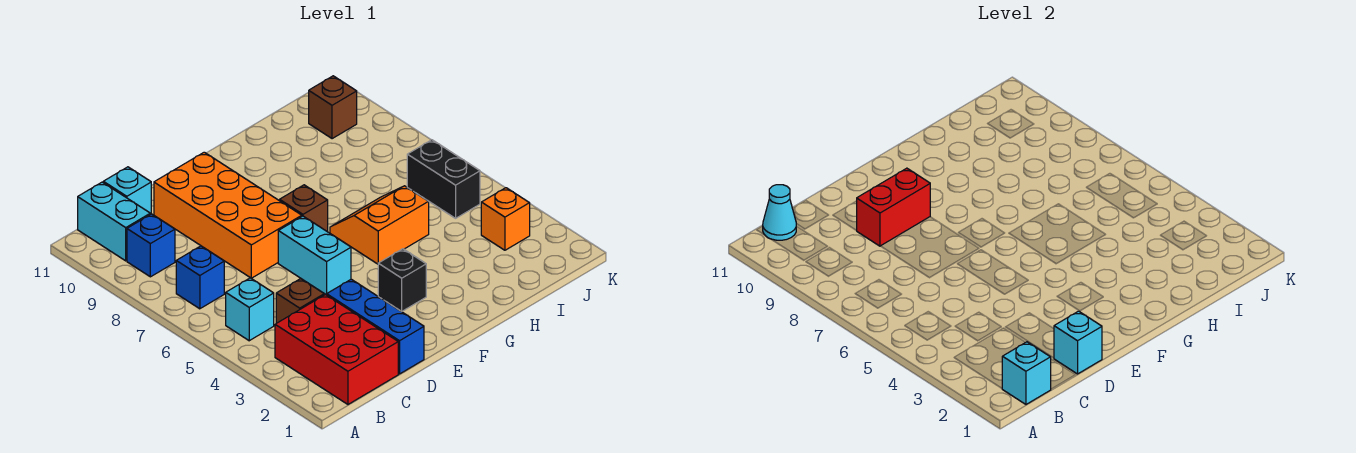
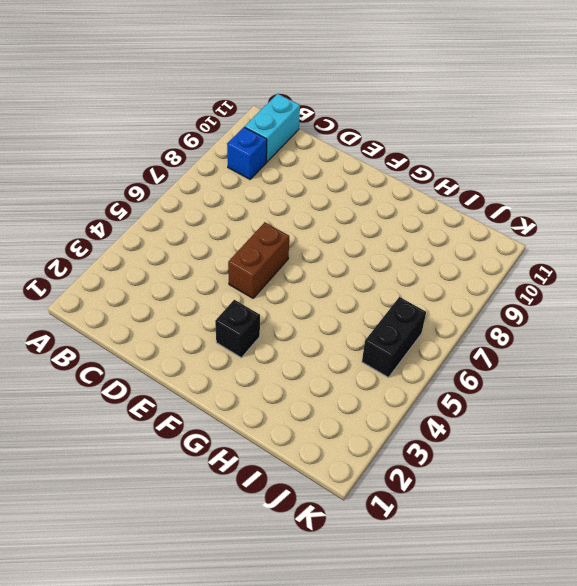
brown 1x2 brick [228,222,289,298] -> cyan 1x2 brick [278,216,351,295]
none -> red 2x3 brick [275,295,398,404]
none -> cyan 1x1 brick [226,278,274,341]
none -> blue 1x1 brick [176,246,224,309]

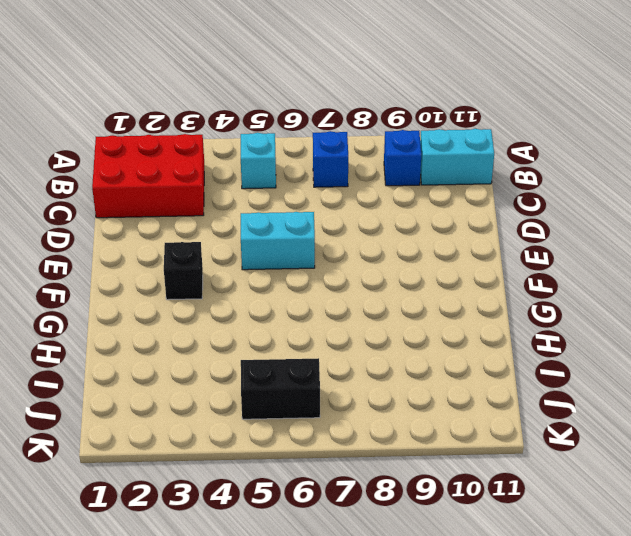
none -> brown 1x1 brick [276,279,324,323]
none -> cyan 1x1 brick [103,167,151,214]
none -> blue 1x3 brick [327,279,424,374]

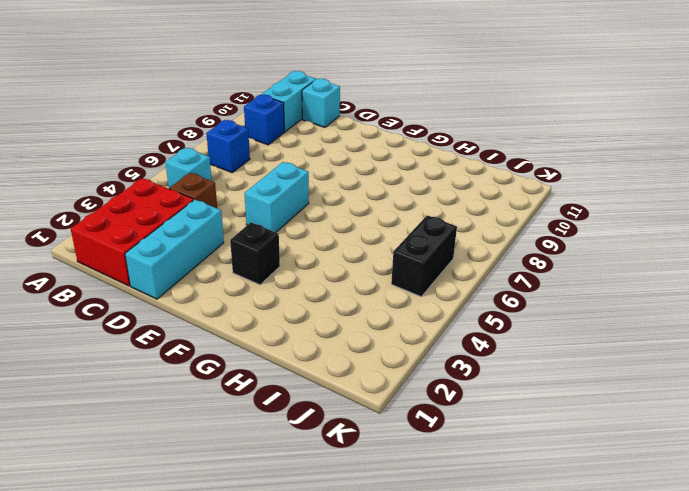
cyan 1x3 brick [125,200,224,299] -> blue 1x3 brick [327,279,424,374]
none -> orange 2x4 brick [154,152,302,278]
none -> brown 1x1 brick [280,185,328,232]
none -> orange 2x2 slope [330,186,429,264]

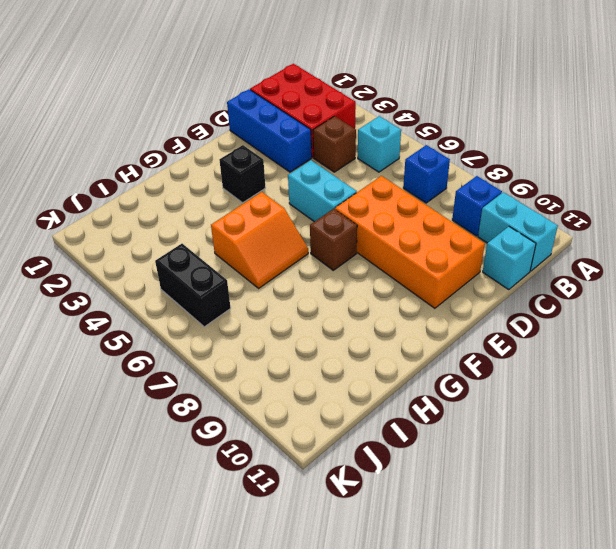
none -> orange 1x1 brick [481,188,530,250]
none -> brown 1x1 brick [309,76,357,139]
none -> cyan 1x1 brick [1002,342,1051,404]

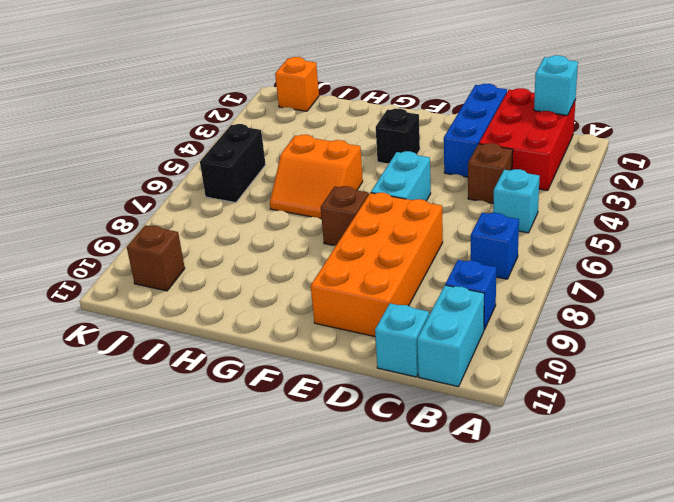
orange 1x1 brick [275,57,319,111] -> orange 1x1 brick moved to [481,188,530,250]
none -> cyan 1x1 cone [763,185,796,240]
none -> cyan 1x1 brick [1054,311,1102,374]
none -> red 1x2 brick [856,168,930,246]

